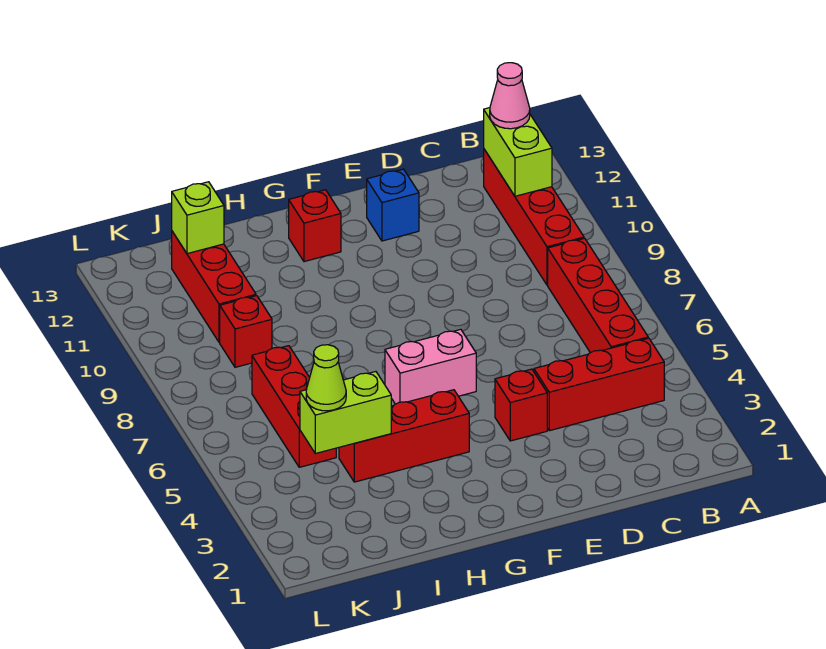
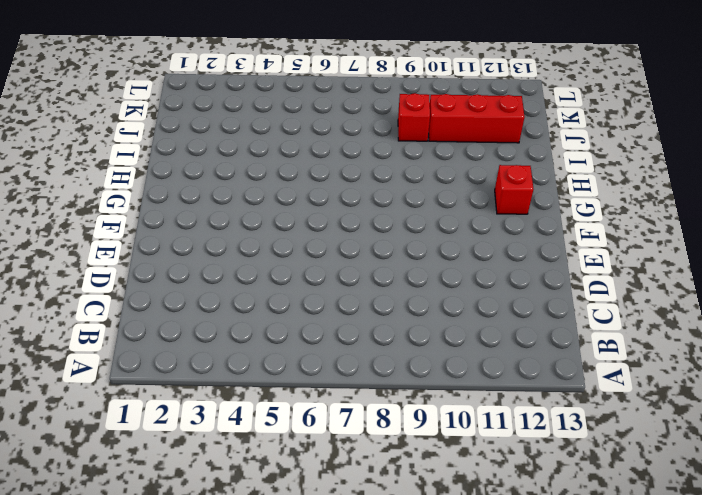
none -> red 1x3 brick [534,338,664,431]
none -> red 1x4 brick [548,238,648,353]
none -> red 1x4 brick [484,149,584,285]

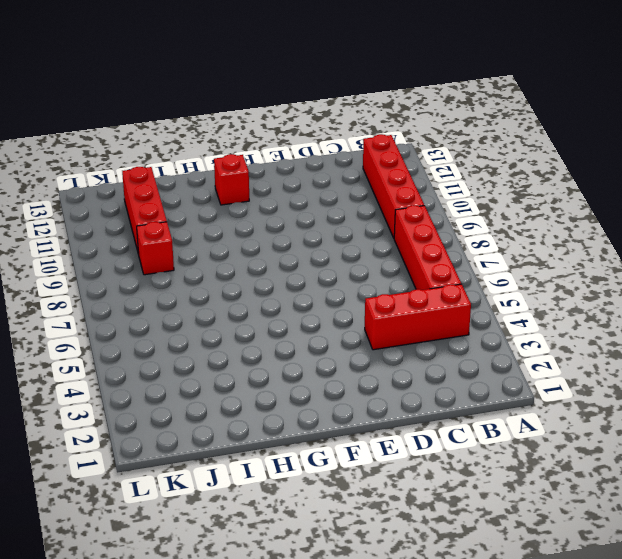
none -> red 1x1 brick [495,369,547,441]
none -> blue 1x1 brick [367,169,419,241]
none -> pink 1x2 brick [385,329,476,404]

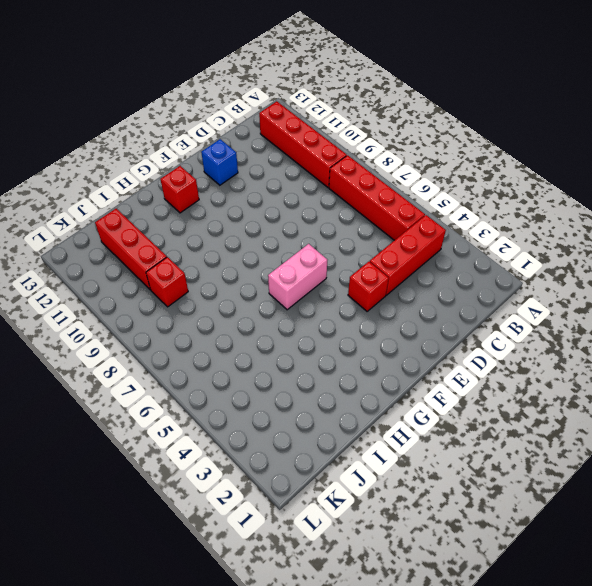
none -> red 1x3 brick [339,390,469,482]
none -> red 1x3 brick [252,346,336,467]
none -> lime 1x2 brick [484,108,552,196]

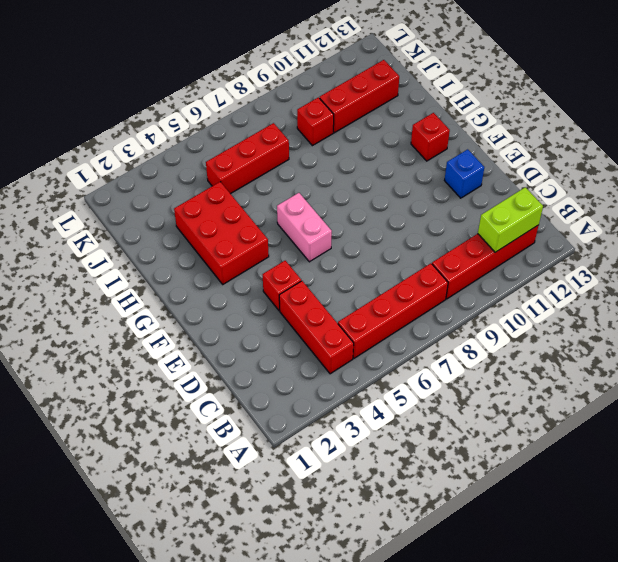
red 2x3 brick [174,182,269,284] -> red 1x3 brick [339,390,469,482]
none -> lime 1x2 brick [300,372,391,454]
none -> lime 1x1 brick [172,182,224,254]
none -> pink 1x1 cone [490,63,530,129]

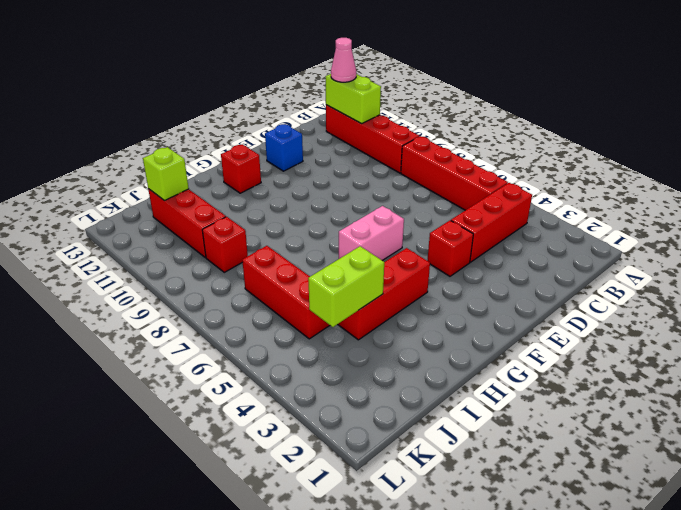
none -> lime 1x1 cone [306,345,346,411]

